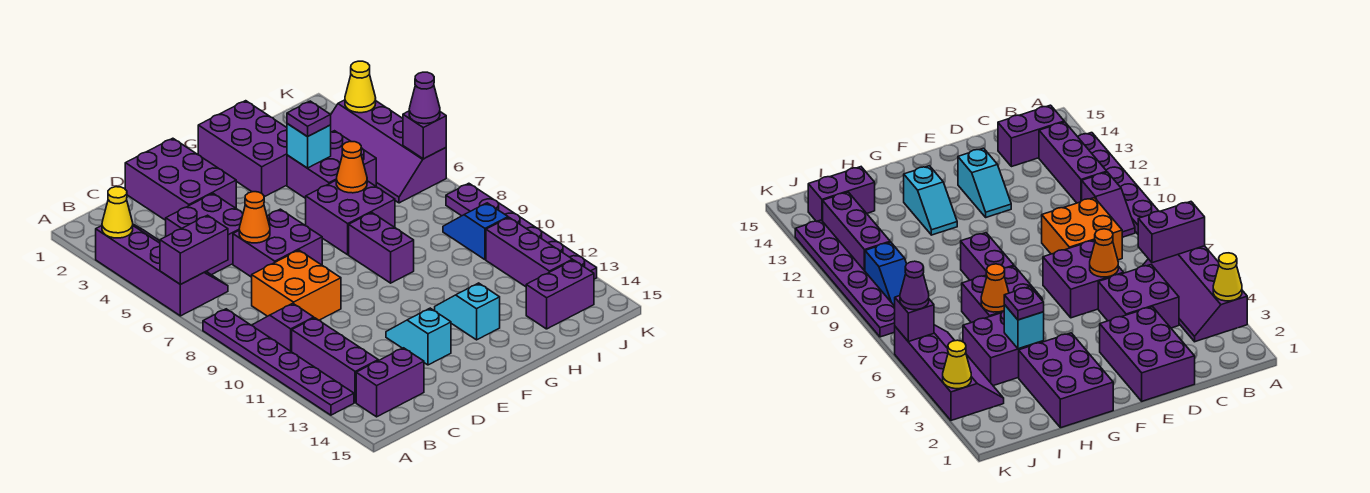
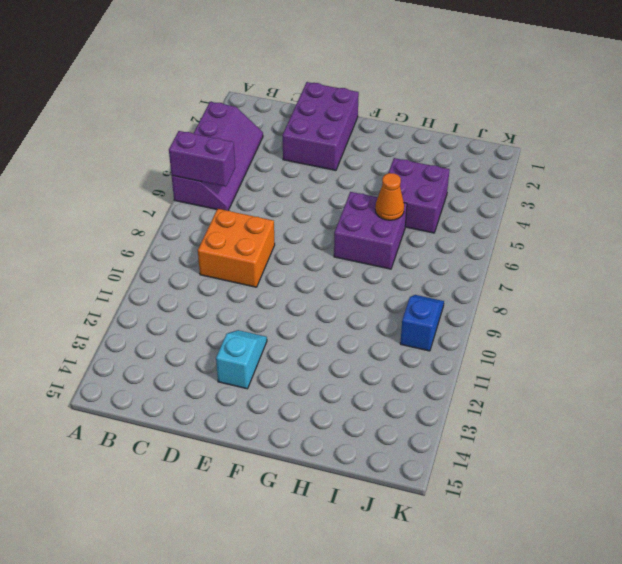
none -> purple 1x6 plate [203,309,354,415]
none -> purple 1x2 slope [252,303,314,352]
none -> purple 1x3 brick [292,318,378,403]

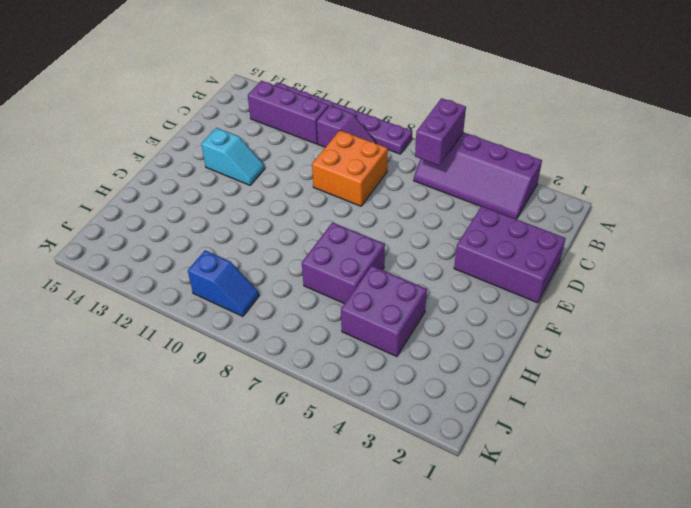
none -> purple 1x2 brick [356,348,424,417]
none -> purple 2x2 brick [166,194,243,275]
none -> purple 2x2 brick [233,209,322,277]

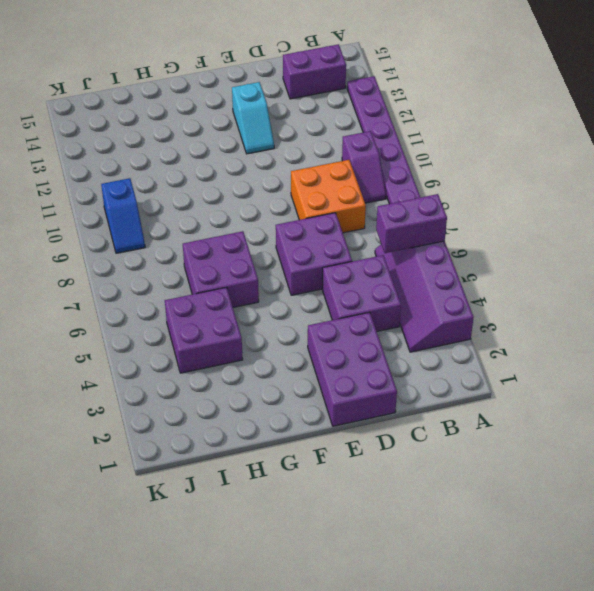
none -> purple 1x3 brick [292,318,378,403]
none -> purple 2x3 brick [198,101,287,197]
none -> purple 1x2 brick [349,213,414,283]

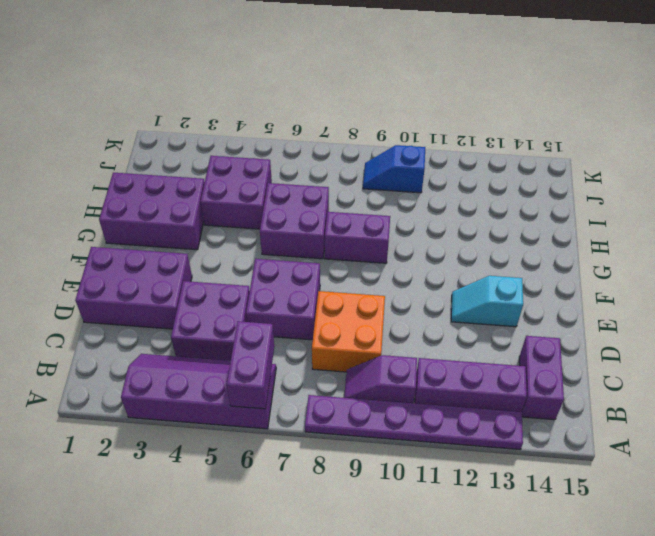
none -> cyan 1x2 slope [435,283,500,340]
none -> purple 1x2 brick [526,260,594,329]
none -> purple 2x4 slope [331,100,446,203]

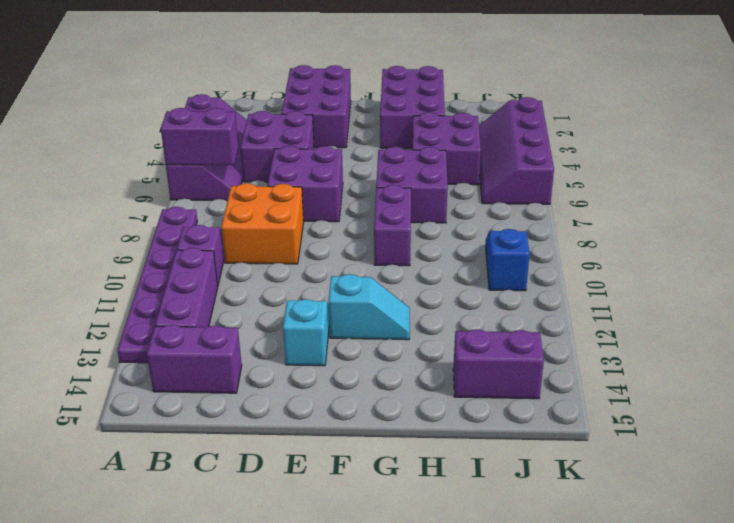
cyan 1x2 slope [329,274,410,340] -> cyan 1x2 slope turned to [435,283,500,340]
none -> purple 1x3 brick [486,218,573,287]
none -> purple 1x6 plate [446,183,597,279]
none -> yellow 1x1 cone [102,187,133,238]

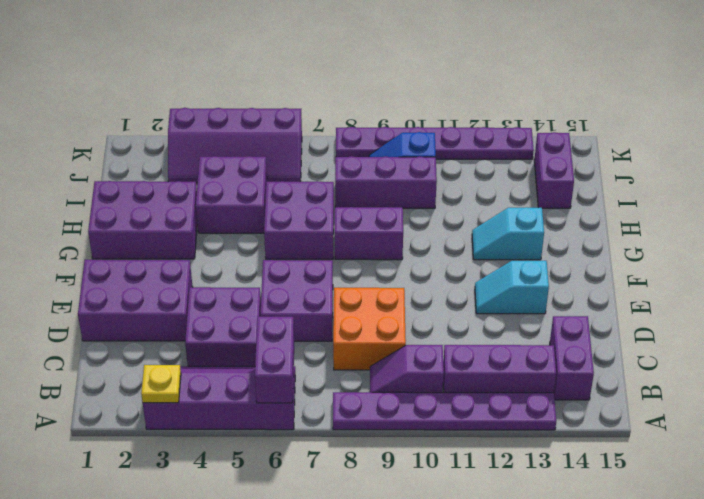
yellow 1x1 plate [141,365,181,403] -> yellow 1x1 cone [102,187,133,238]
purple 1x3 brick [335,156,437,208] -> purple 1x3 brick moved to [486,218,573,287]
none -> orange 1x1 cone [239,192,270,243]
none -> cyan 1x1 brick [287,124,331,168]
none -> orange 1x1 cone [336,142,367,193]

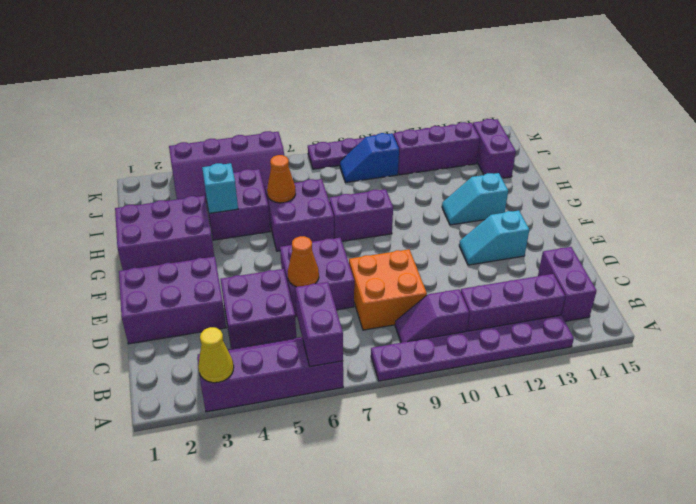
none -> yellow 1x1 cone [345,61,376,113]
none -> purple 1x1 brick [403,111,446,159]
none -> purple 1x1 plate [287,101,331,137]

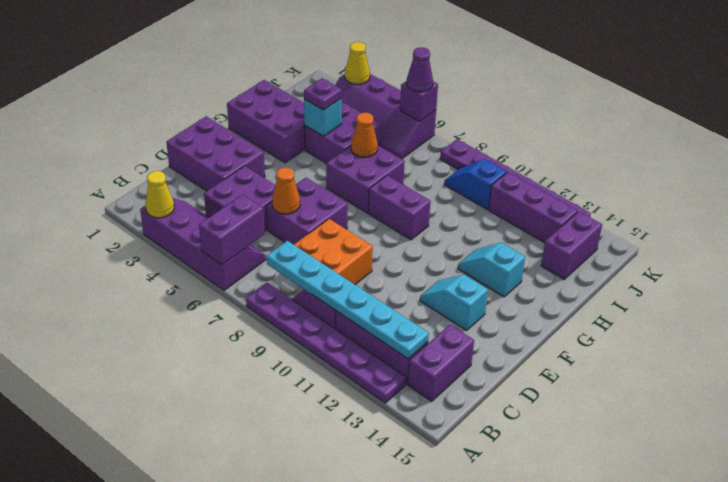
cyan 1x6 plate [267,241,429,359] -> none

